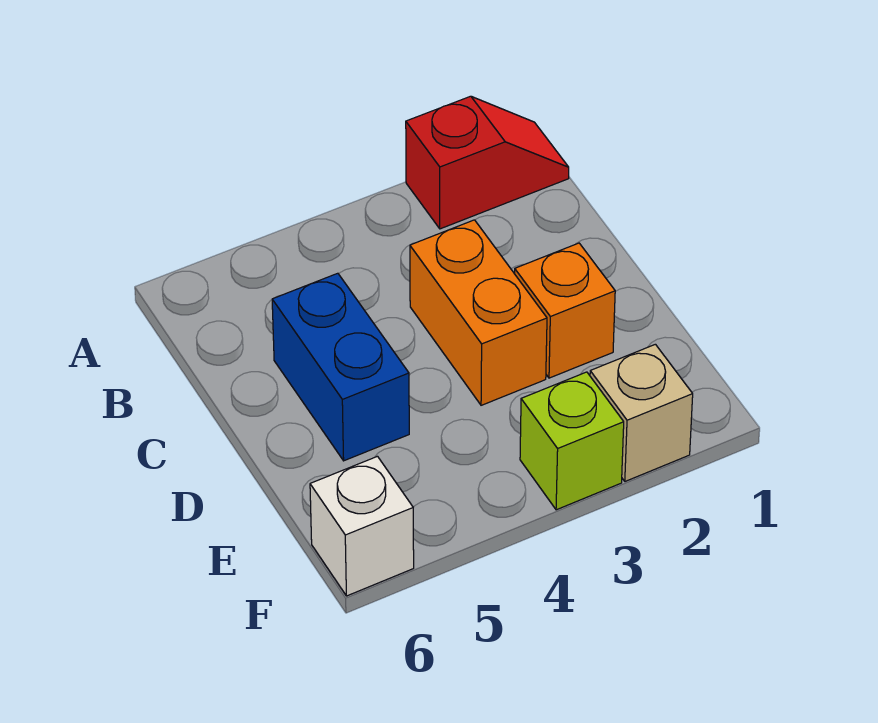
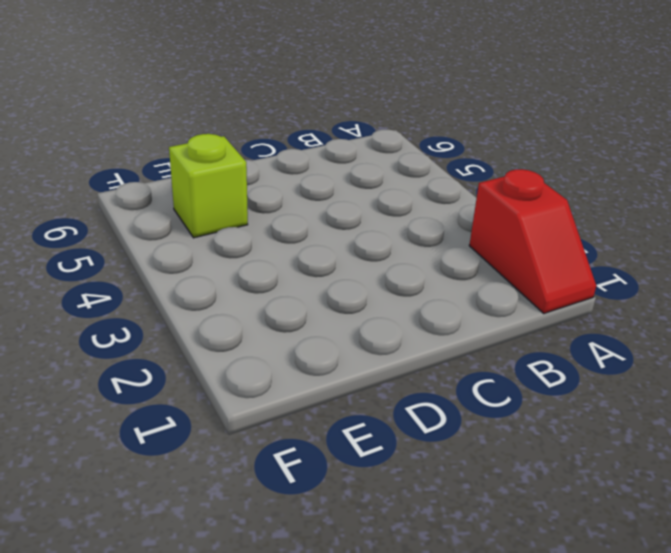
lime 1x1 brick [169,134,248,238] -> lime 1x1 brick moved to [520,372,624,510]
none -> orange 1x2 brick [410,220,547,405]
none -> blue 1x2 brick [272,273,409,461]

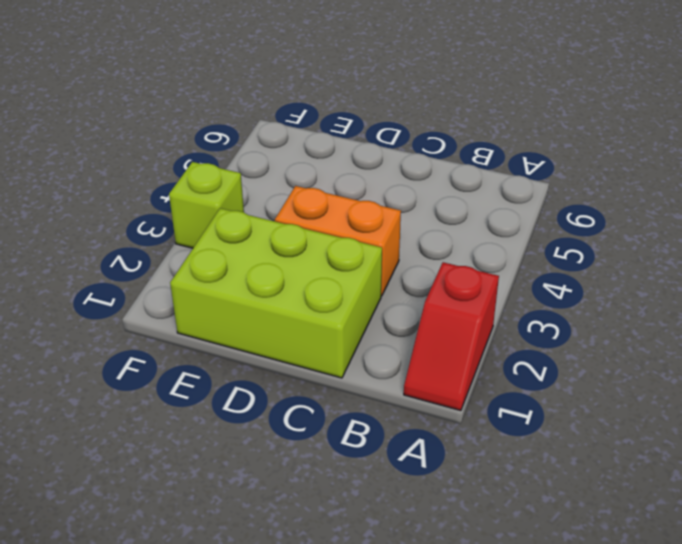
lime 2x3 brick [170,208,382,378] -> orange 1x1 brick [515,243,615,378]
none -> blue 1x2 brick [272,273,409,461]
none -> tan 1x1 brick [590,344,693,481]

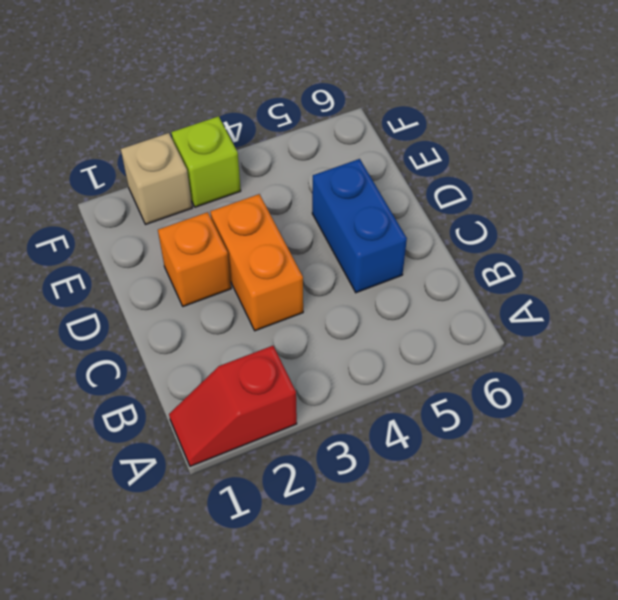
none -> white 1x1 brick [310,456,414,596]

